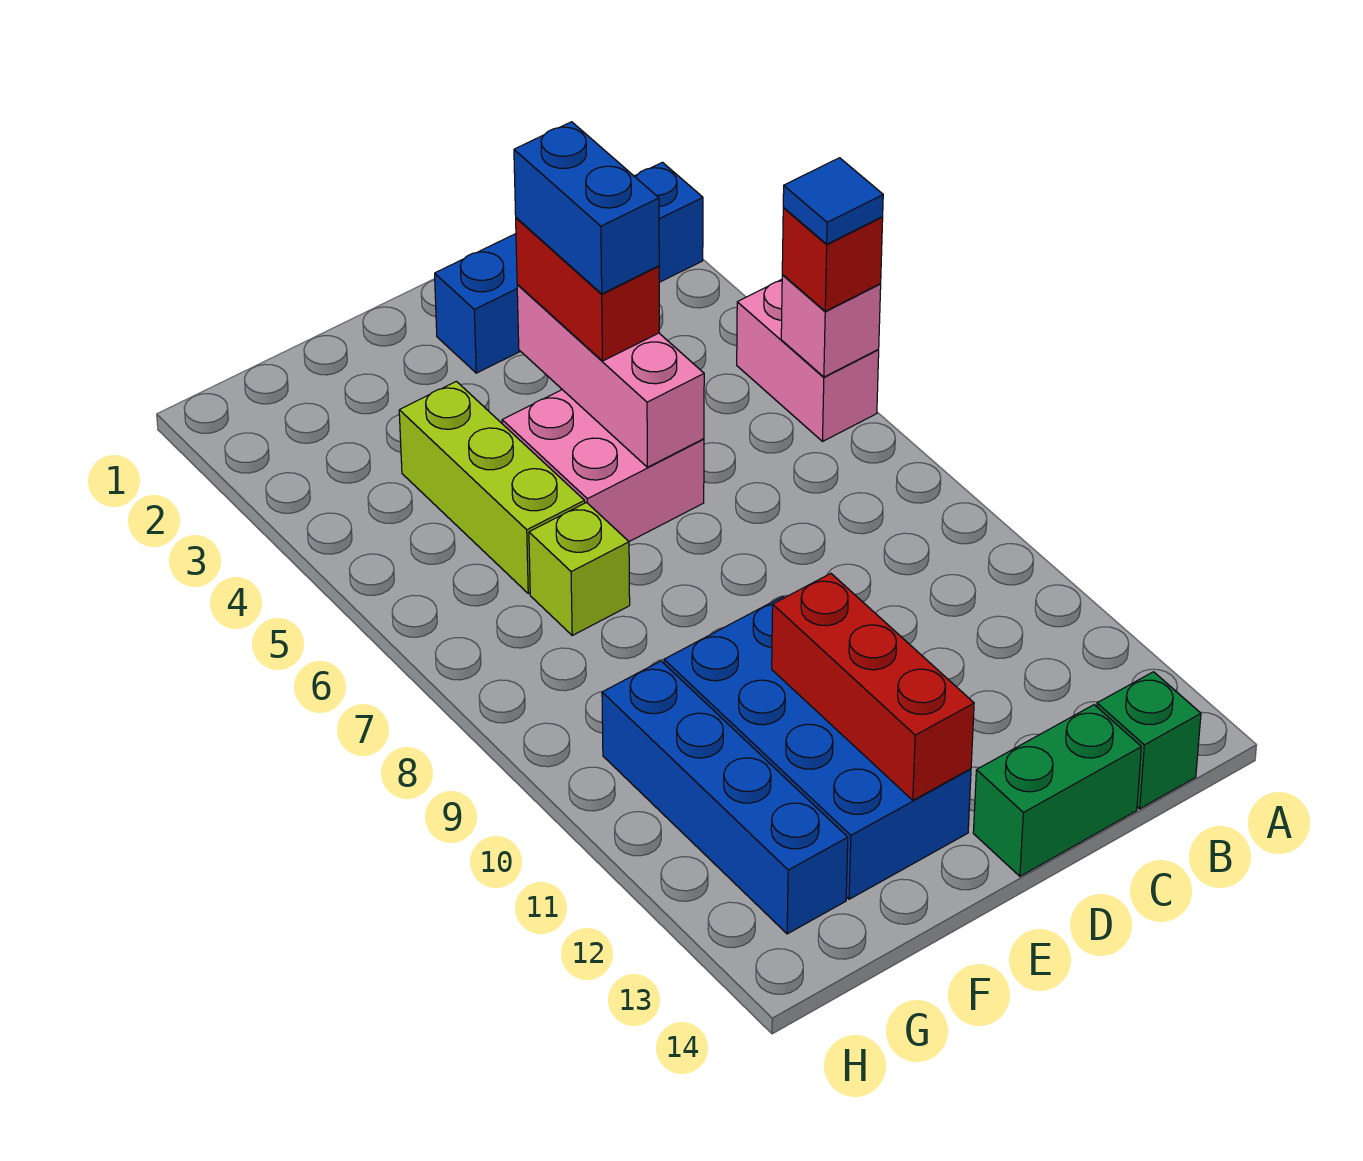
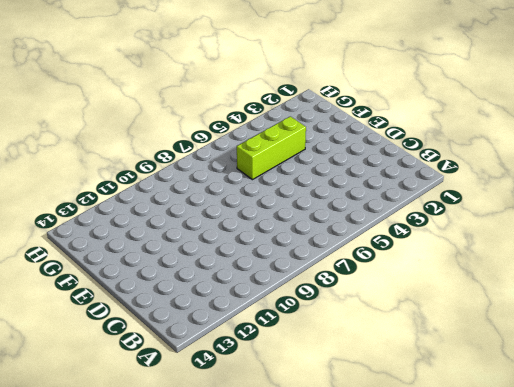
none -> blue 1x4 brick [435,162,703,373]
none -> pink 1x2 brick [737,280,879,442]
none -> green 1x1 brick [1097,672,1201,809]

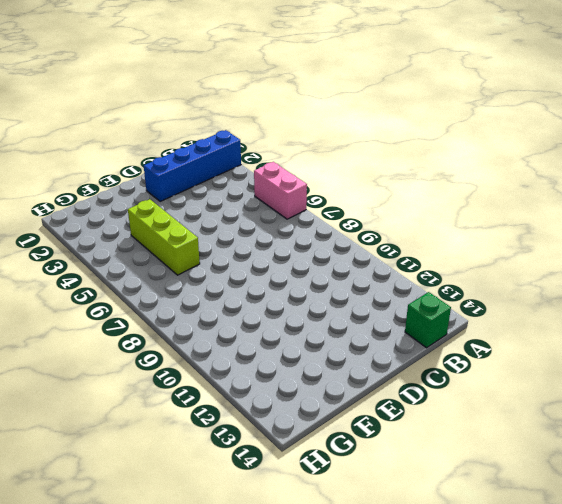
none -> green 1x2 brick [973,705,1141,876]
none -> pink 2x2 brick [502,390,704,542]
none -> blue 2x4 brick [664,596,971,899]

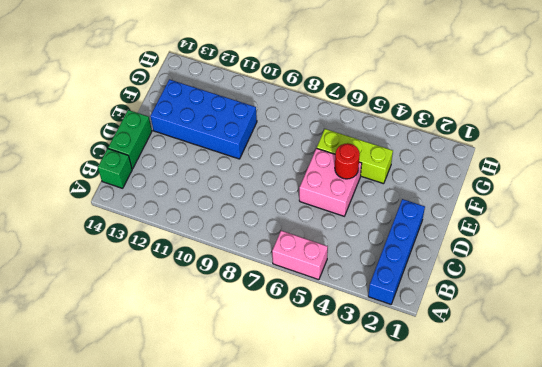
red 1x1 round brick [335,143,360,179] -> none
none -> lime 1x1 brick [529,503,630,635]
none -> blue 1x4 brick [602,661,848,934]
none -> pink 1x1 brick [781,275,881,377]

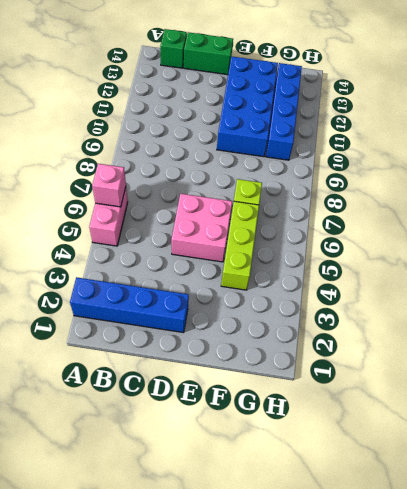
none -> pink 1x3 brick [517,284,704,467]
none -> red 1x3 brick [772,574,974,800]
none -> red 1x1 brick [782,208,883,311]

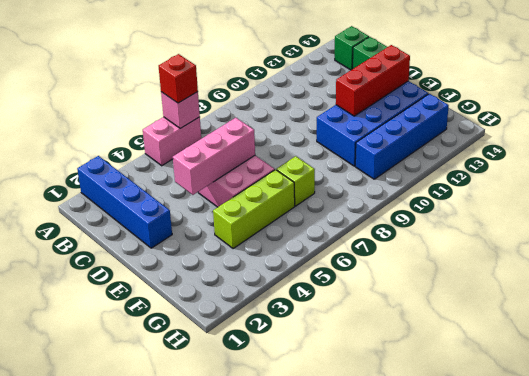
none -> red 1x2 brick [516,218,659,361]
none -> blue 1x1 tile [783,158,883,244]
none -> blue 1x2 brick [514,122,659,294]

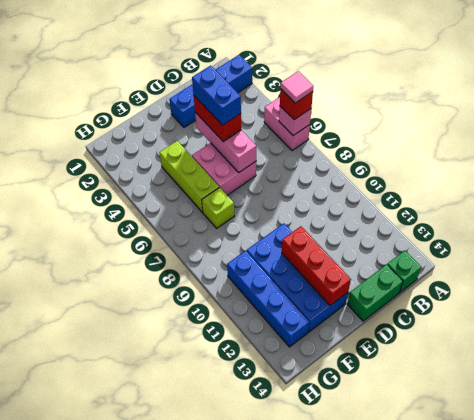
pink 1x1 tile [281,71,313,103] -> blue 1x1 tile [783,158,883,244]

